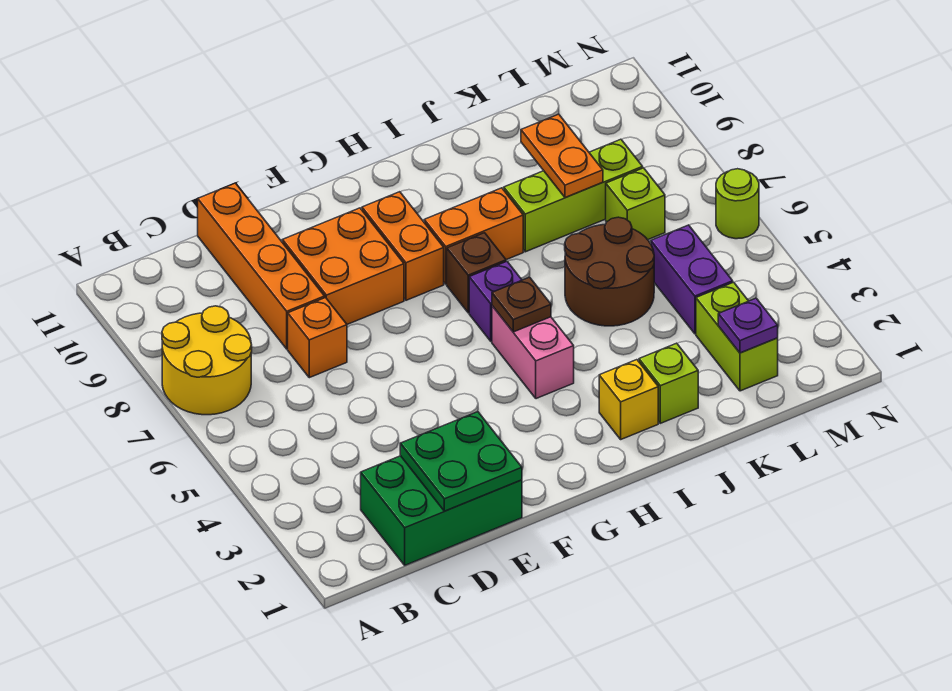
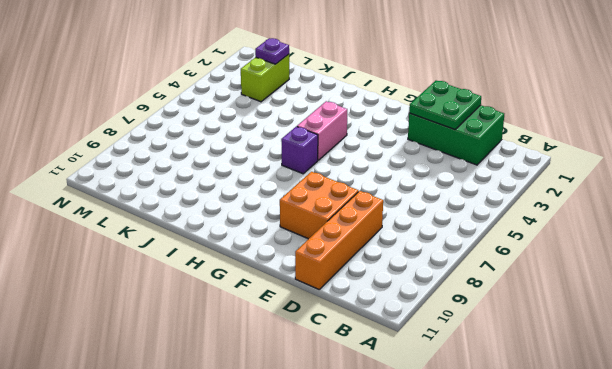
none -> yellow 2x2 round brick [162,306,252,415]
none -> orange 1x1 brick [288,298,347,378]
none -> orange 1x2 brick [362,192,444,300]

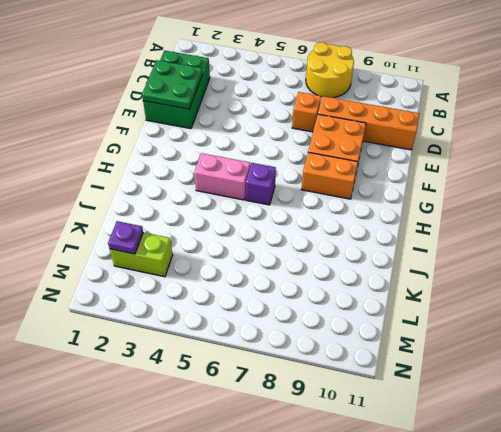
none -> brown 1x1 brick [447,233,506,313]
none -> orange 1x2 brick [424,188,523,284]
none -> yellow 1x1 brick [599,360,658,439]

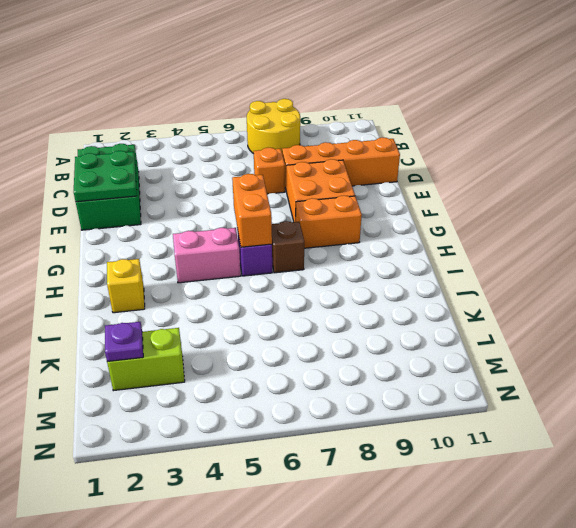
orange 1x2 brick [232,174,272,247] -> orange 1x2 brick moved to [424,188,523,284]
none -> lime 1x1 brick [639,343,698,423]
none -> brown 2x2 round brick [565,217,654,326]
none -> lime 1x3 brick [504,139,643,252]

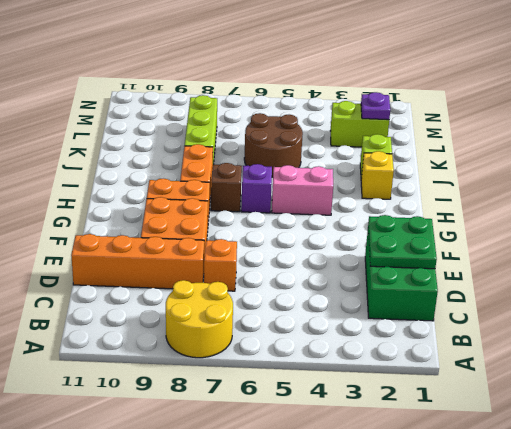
none -> purple 1x2 brick [651,225,733,334]
none -> lime 1x1 brick [606,168,665,240]
none -> lime 1x1 round brick [716,169,759,239]

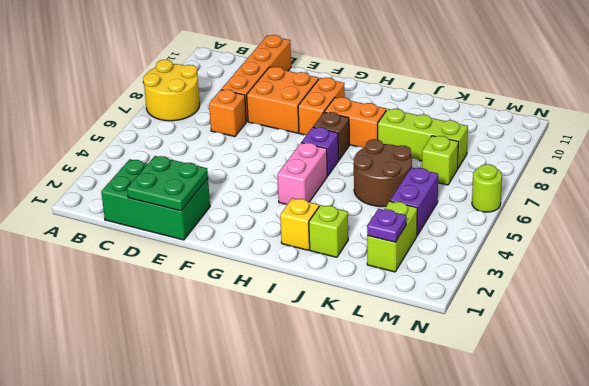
none -> brown 1x1 plate [492,277,551,332]
none -> orange 1x2 plate [521,114,603,197]

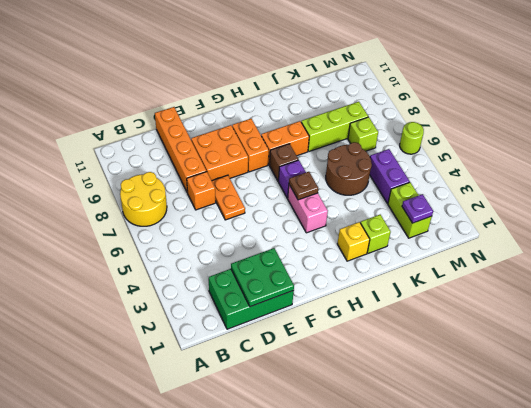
orange 1x2 plate [212,175,245,220] -> orange 1x2 plate moved to [521,114,603,197]

